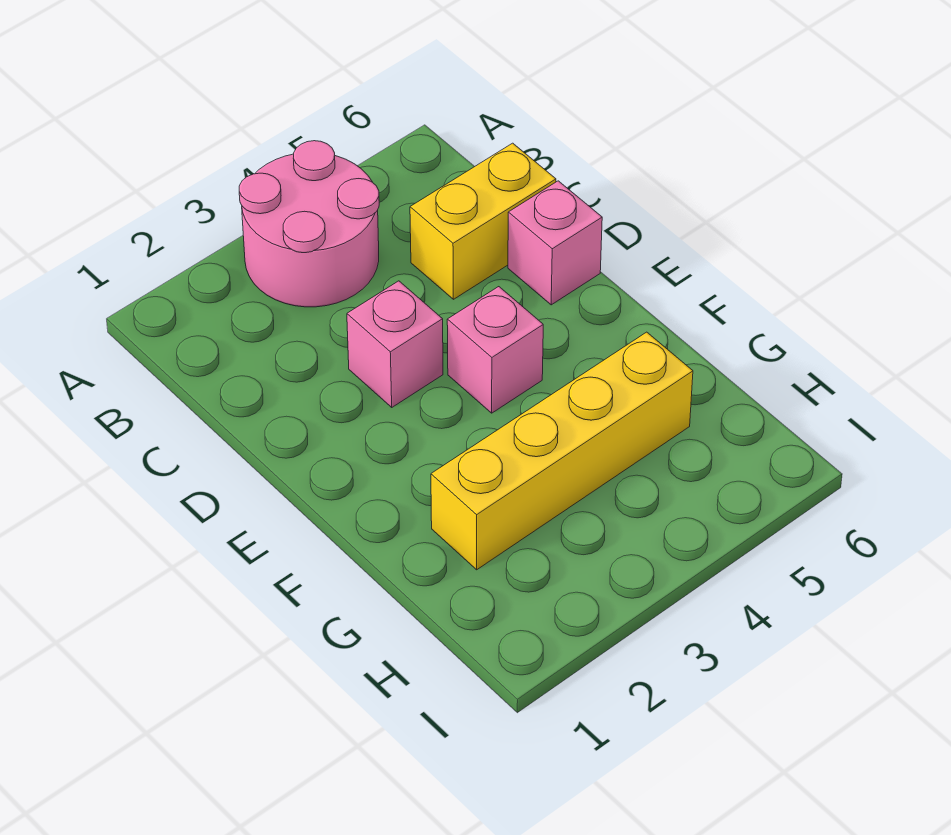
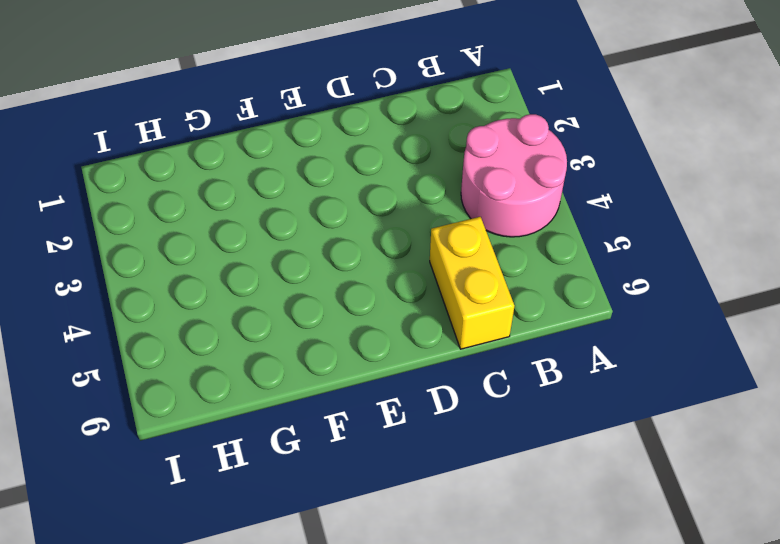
none -> pink 1x1 brick [347,281,443,407]
none -> pink 1x1 brick [508,181,602,305]

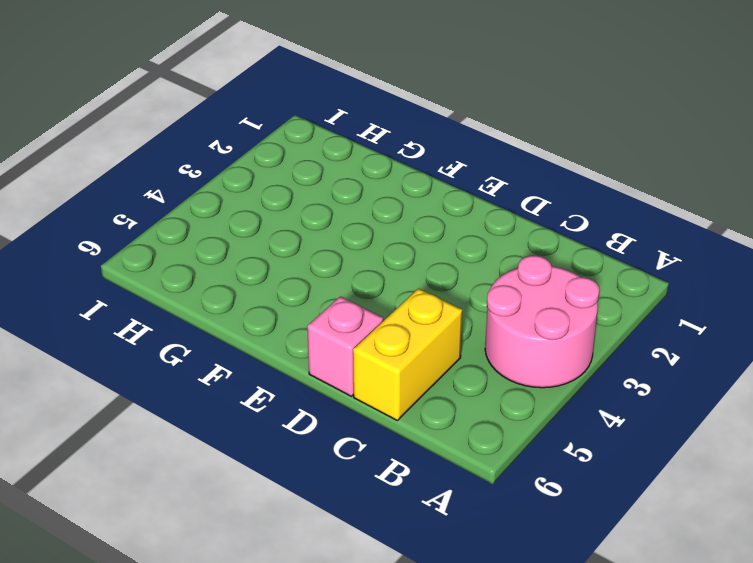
none -> pink 1x1 brick [347,281,443,407]
none -> pink 1x1 brick [447,287,543,413]

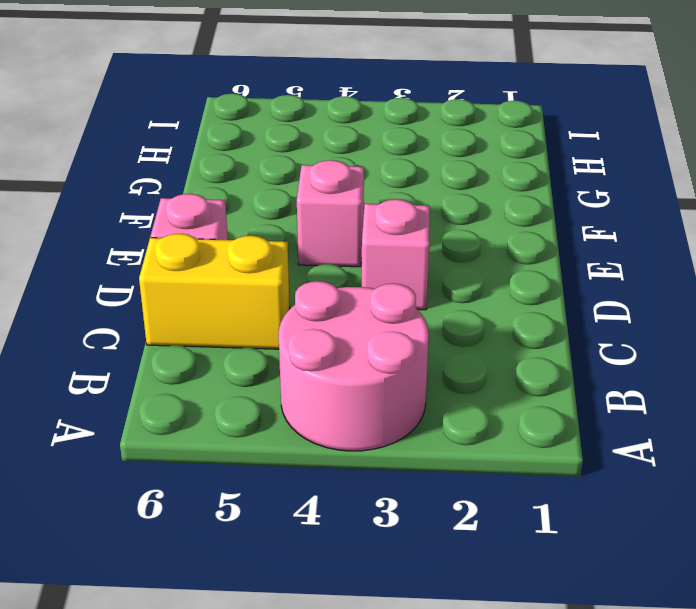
none -> yellow 1x4 brick [431,332,693,570]

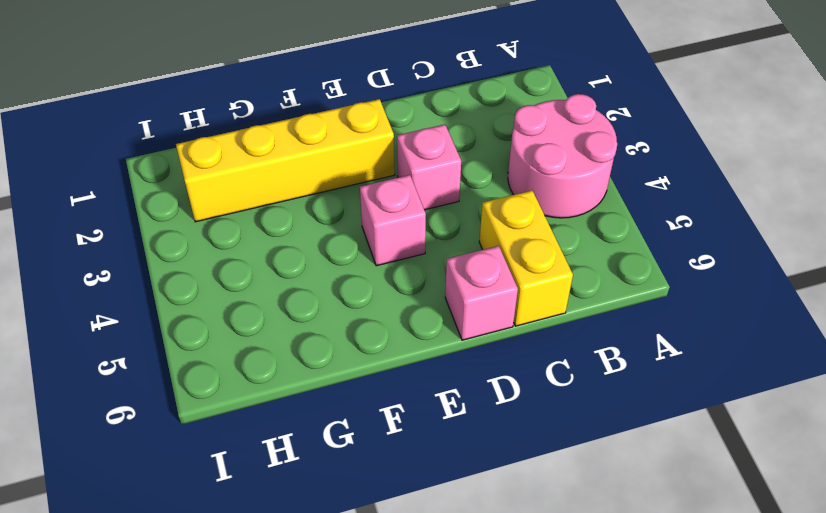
yellow 1x4 brick [176,99,395,222] -> yellow 1x4 brick turned to [431,332,693,570]

